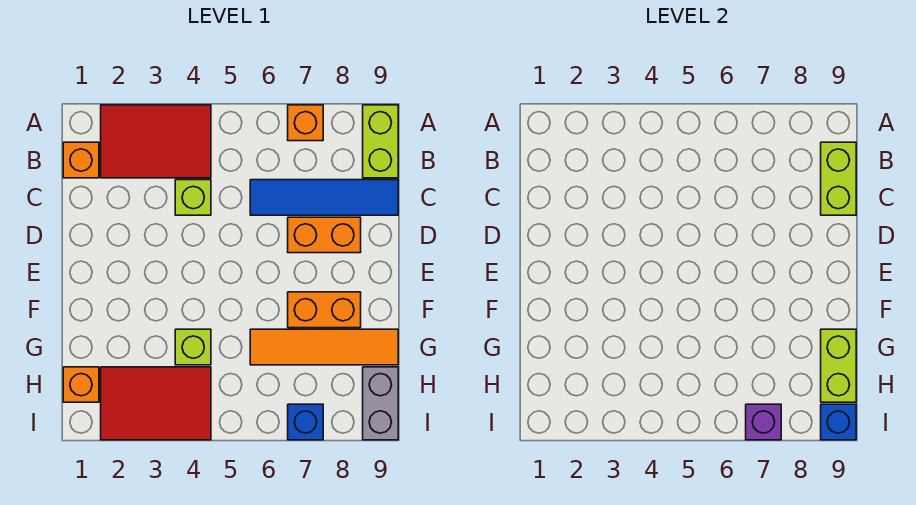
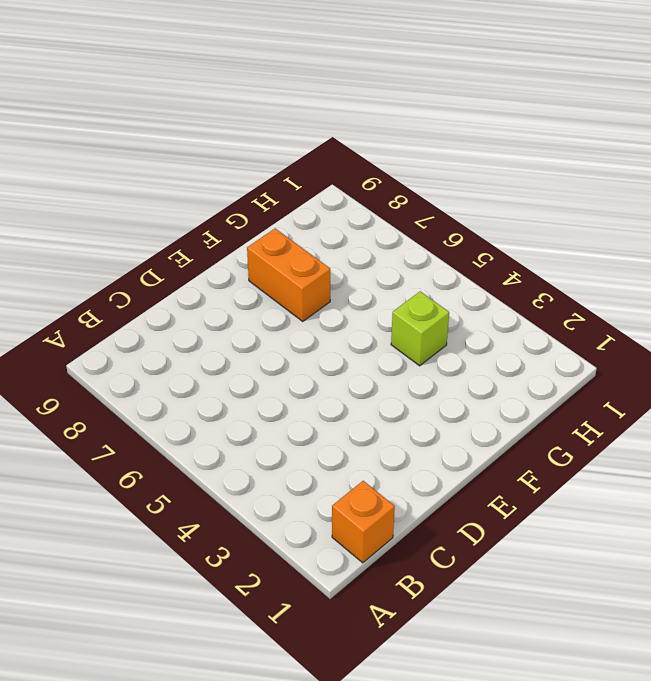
none -> red 2x3 tile [101,105,211,178]
none -> orange 1x1 brick [288,105,323,141]
none -> lime 1x2 brick [363,105,398,178]

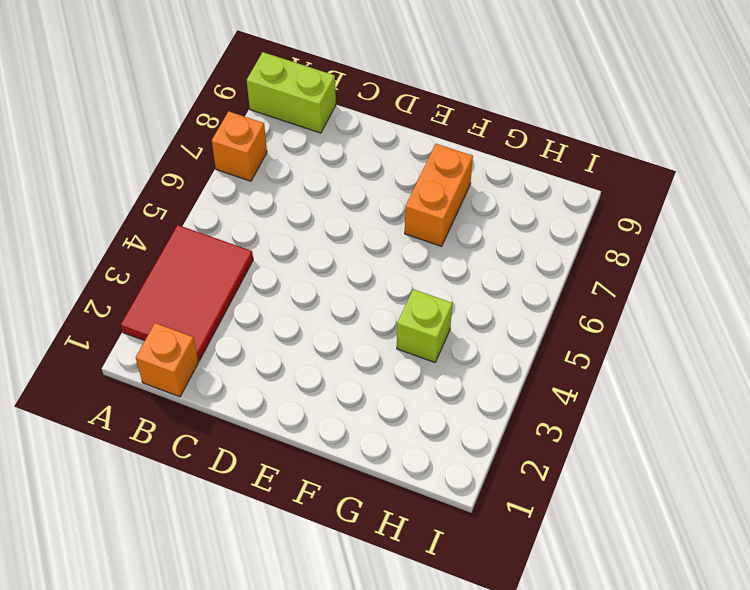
none -> lime 1x1 brick [175,180,211,215]
none -> blue 1x4 tile [250,180,398,215]
none -> orange 1x2 brick [288,217,361,253]

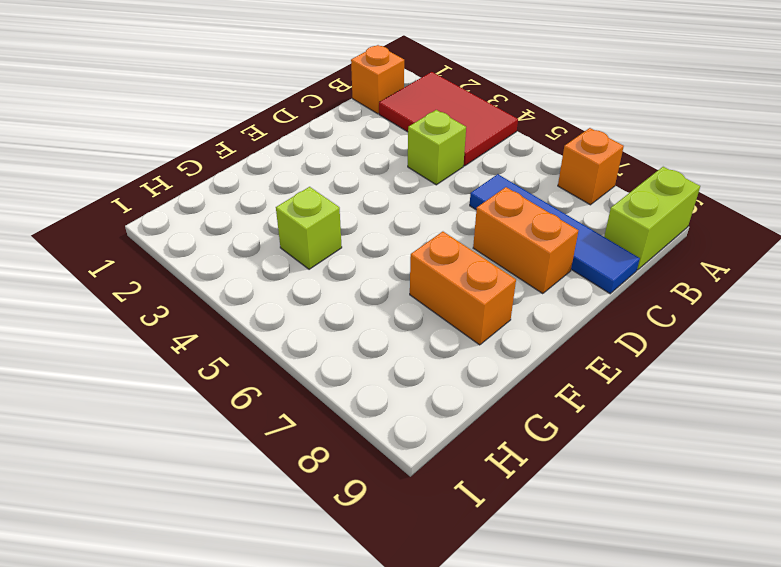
none -> orange 1x4 tile [250,329,398,365]
none -> orange 1x1 brick [63,367,99,402]
none -> red 2x3 tile [101,367,211,440]

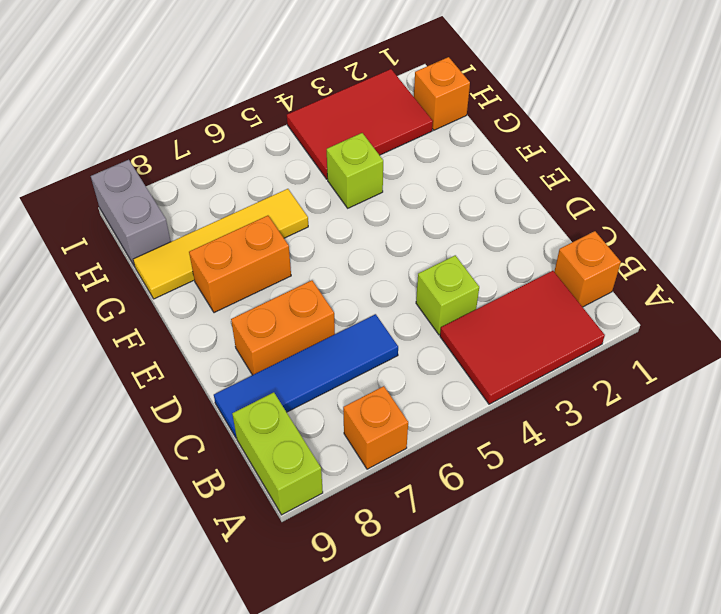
yellow 1x4 tile [133,189,308,299] -> orange 1x4 tile [250,329,398,365]
none -> blue 1x1 brick [288,404,323,440]
none -> lime 1x2 brick [821,142,856,215]
none -> lime 1x2 brick [821,329,856,402]

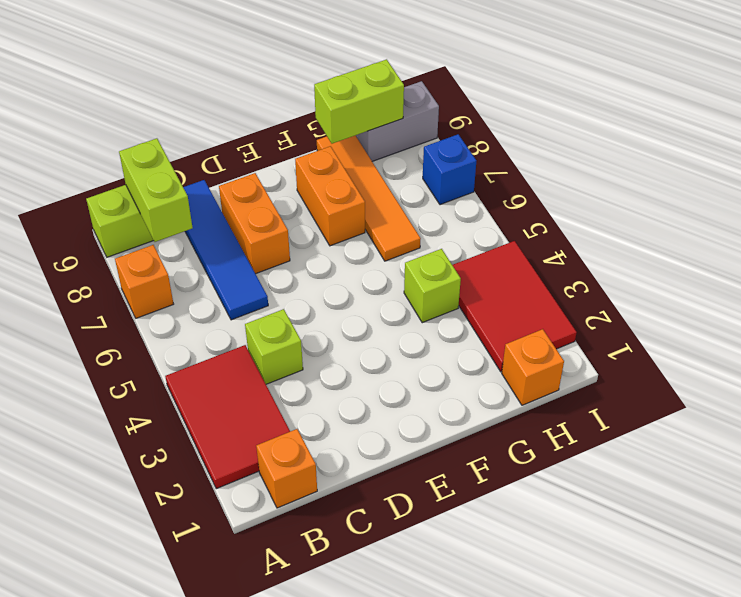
lime 1x2 brick [119,138,193,242] -> lime 1x2 brick turned to [821,142,856,215]
none -> purple 1x1 brick [746,404,781,440]
none -> blue 1x1 brick [821,404,856,440]

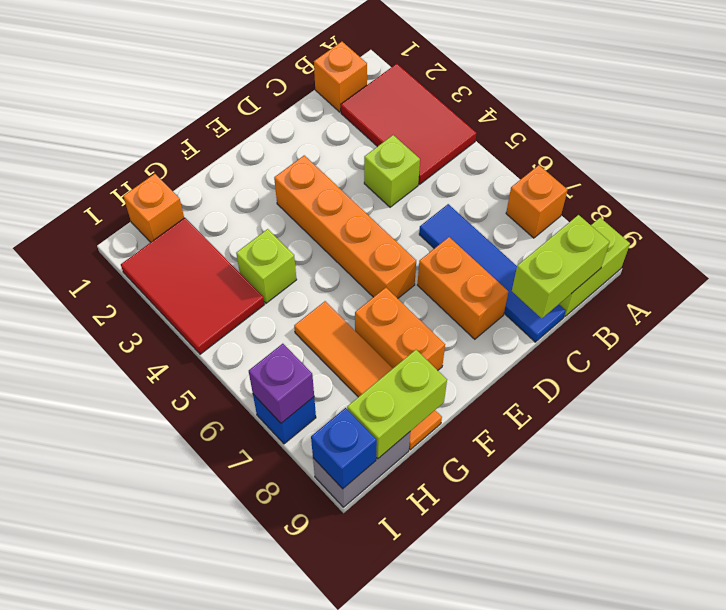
orange 1x4 brick [274,155,416,298] -> none

